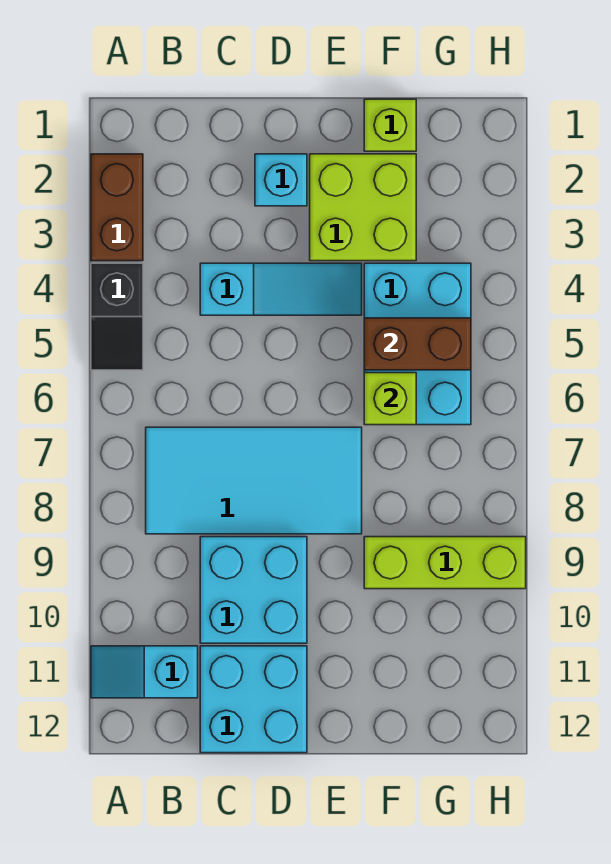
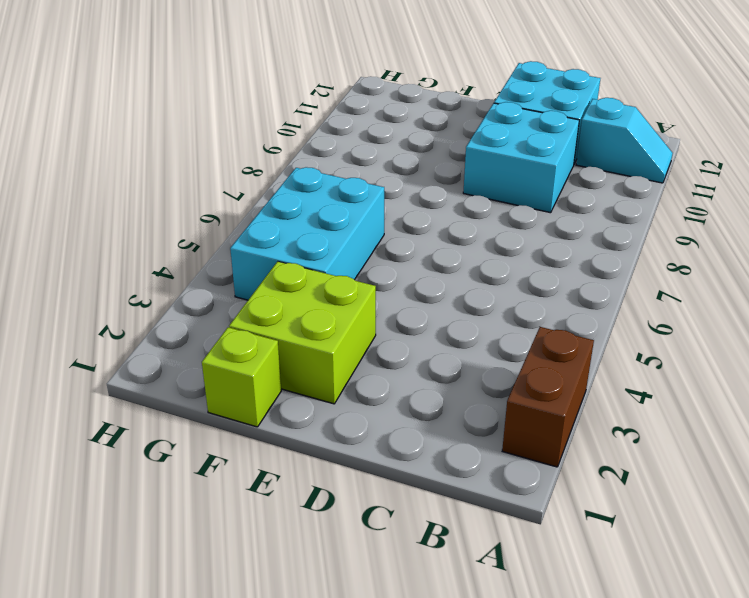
none -> black 1x2 slope [91,263,143,370]
none -> cyan 2x4 tile [146,427,362,534]
none -> cyan 1x3 slope [200,263,362,315]

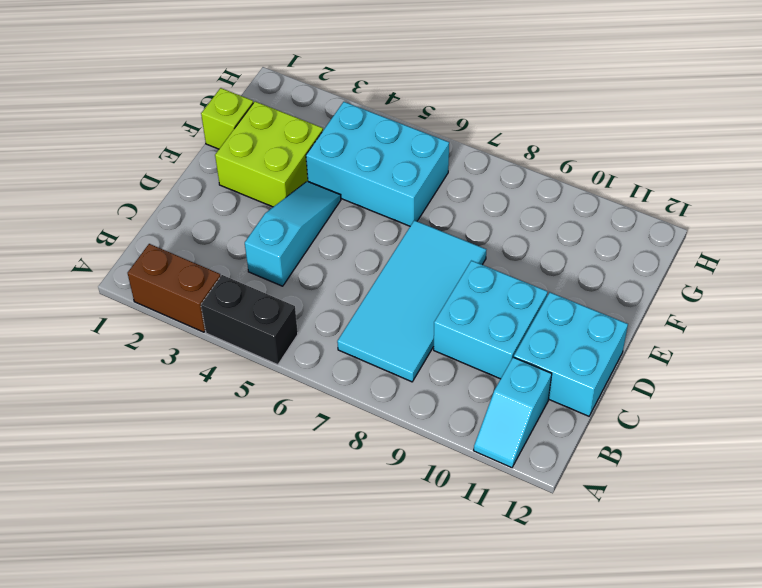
black 1x2 brick [201,275,298,365] -> black 1x2 slope [91,263,143,370]
none -> cyan 1x1 brick [255,154,307,206]
none -> lime 1x3 brick [364,537,526,589]
none -> brown 1x2 brick [364,318,471,370]

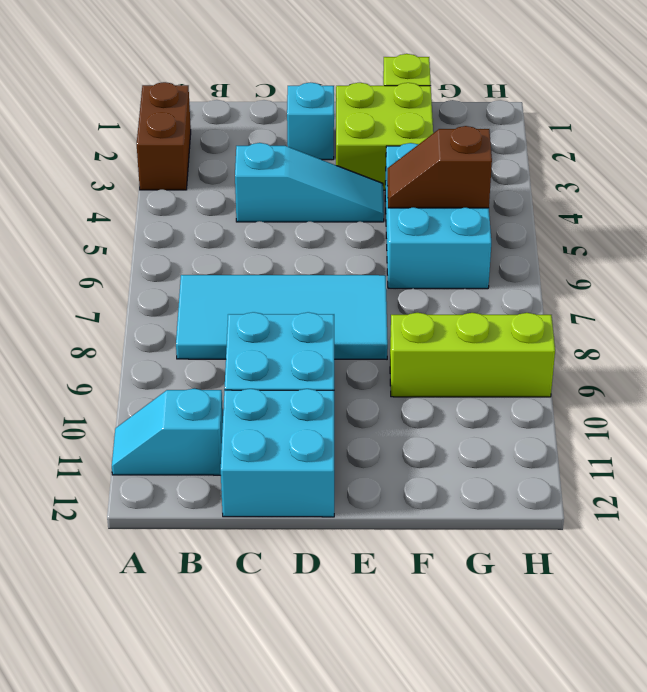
brown 1x2 slope [387,126,492,208] -> brown 1x2 brick [364,318,471,370]
none -> black 1x2 slope [91,263,143,370]
none -> lime 1x1 brick [364,373,416,425]

